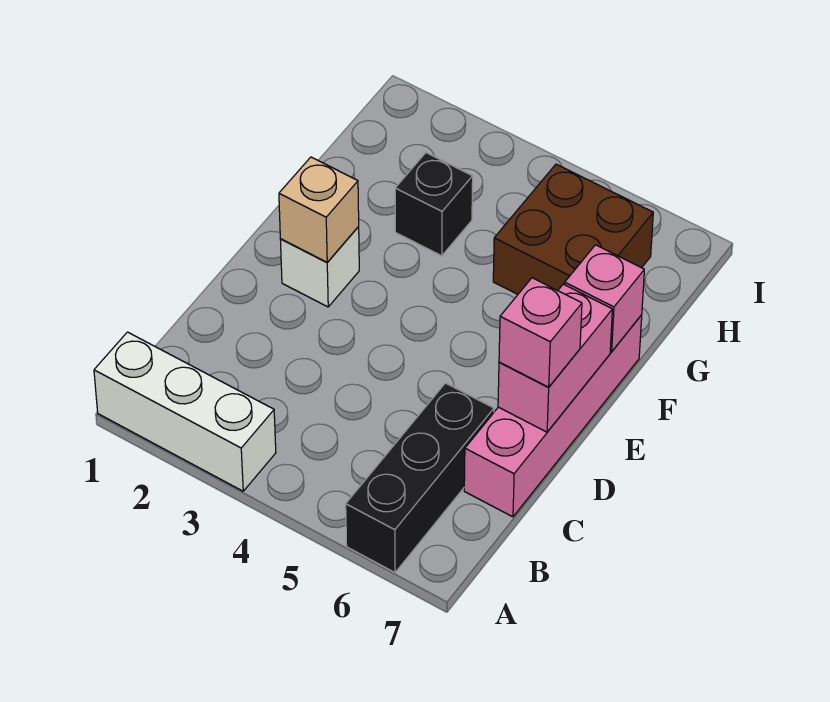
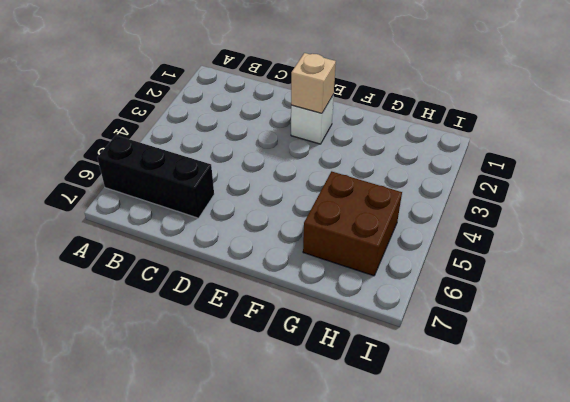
none -> white 1x3 brick [94,332,276,491]
none -> pink 1x4 brick [464,315,642,517]

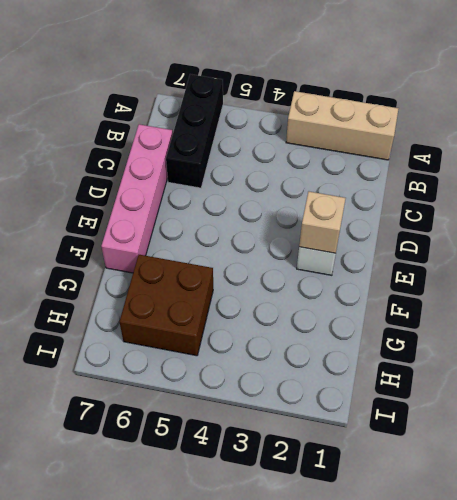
tan 1x3 brick [286,91,399,160] -> white 1x3 brick [94,332,276,491]
none -> black 1x1 brick [395,153,473,256]
none -> pink 1x2 brick [498,284,612,432]

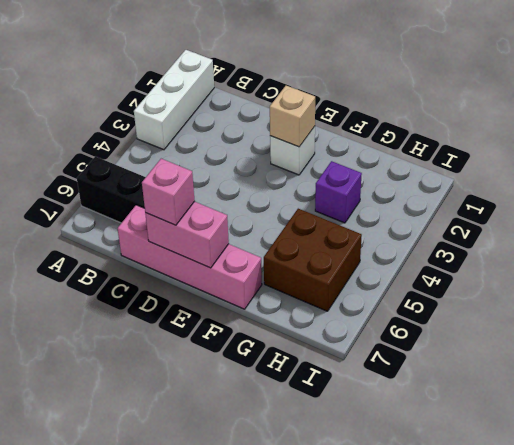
purple 1x1 brick [315,161,362,223] -> black 1x1 brick [395,153,473,256]
none -> pink 1x1 brick [565,245,644,352]

